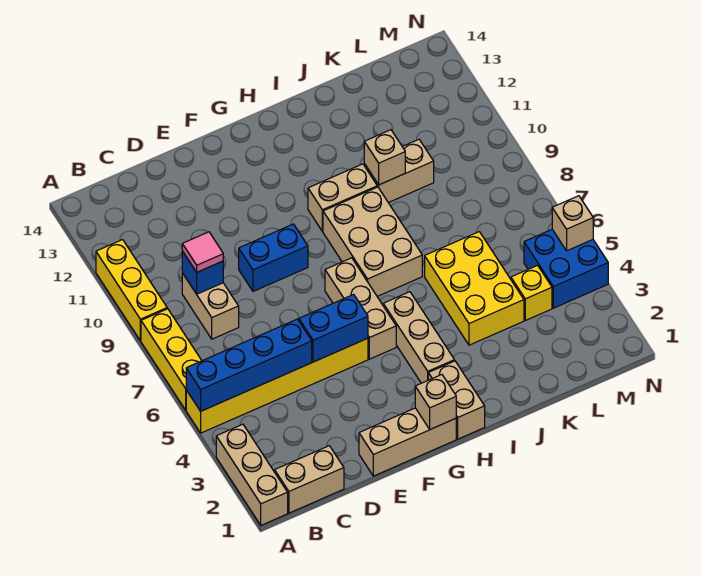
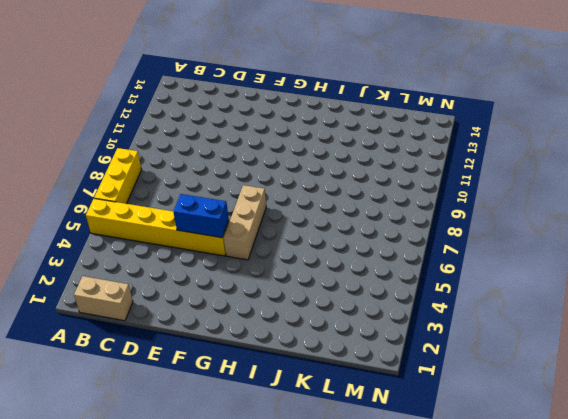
none -> tan 1x3 brick [216,424,288,525]
none -> yellow 1x3 brick [96,240,167,341]
none -> tan 1x2 brick [182,273,239,339]

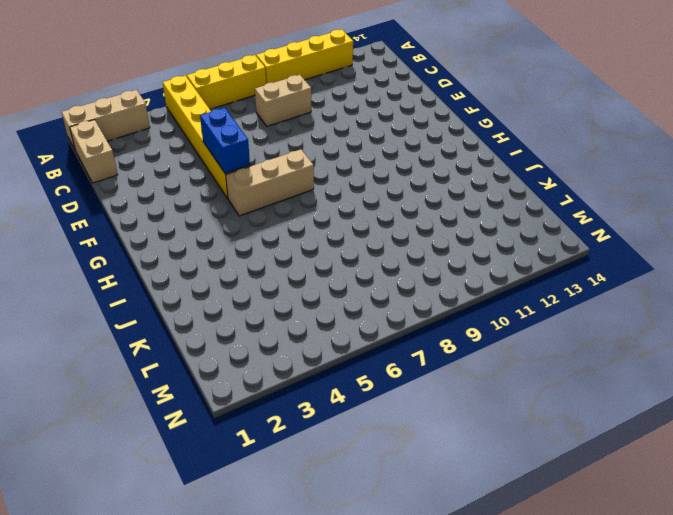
yellow 1x4 brick [256,30,353,84] -> yellow 1x3 brick [96,240,167,341]
none -> tan 1x3 brick [359,408,456,476]
none -> blue 1x2 brick [239,224,308,291]
none -> tan 1x2 brick [428,361,485,439]

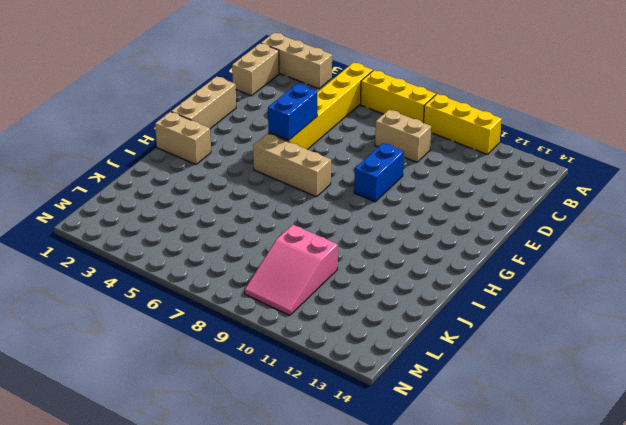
pink 2x3 slope [245,225,338,315] -> tan 1x2 brick [364,139,434,203]
none -> tan 1x3 brick [383,292,454,383]
none -> tan 2x3 brick [323,187,422,296]
none -> tan 1x2 brick [308,164,377,231]

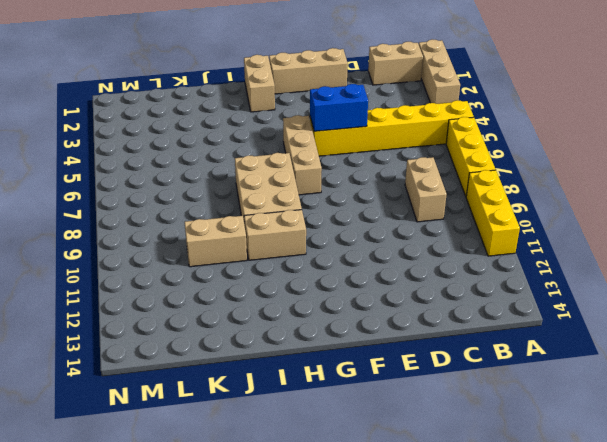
none -> blue 1x2 brick [239,224,308,291]
none -> tan 1x3 brick [383,292,454,383]
none -> yellow 2x3 brick [425,232,524,345]

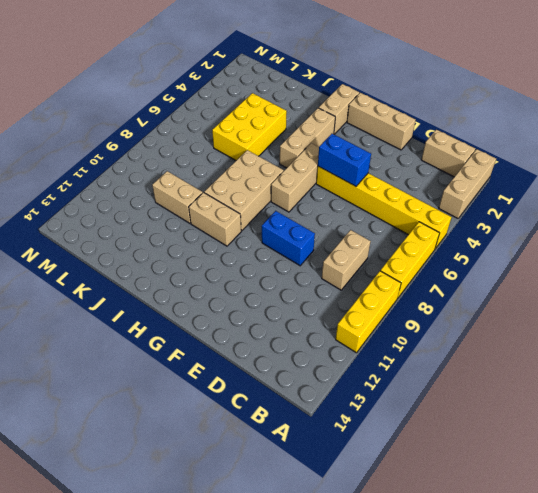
none -> yellow 1x1 brick [511,265,552,320]
none -> blue 2x2 brick [524,230,608,308]
none -> blue 1x4 brick [186,319,312,411]

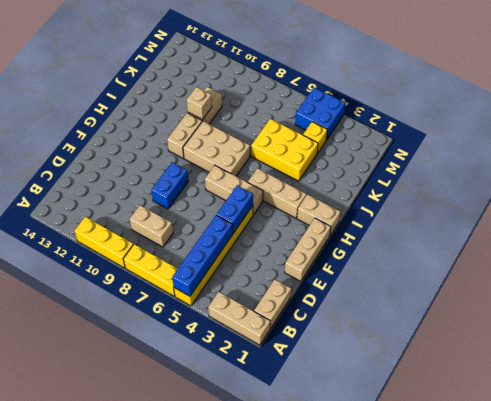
none -> blue 1x1 brick [182,251,223,294]
none -> tan 1x1 brick [415,375,456,429]
none -> tan 1x1 brick [552,196,593,251]

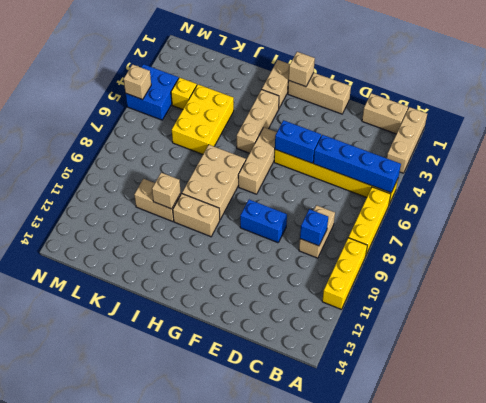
none -> pink 1x1 tile [182,232,223,272]

